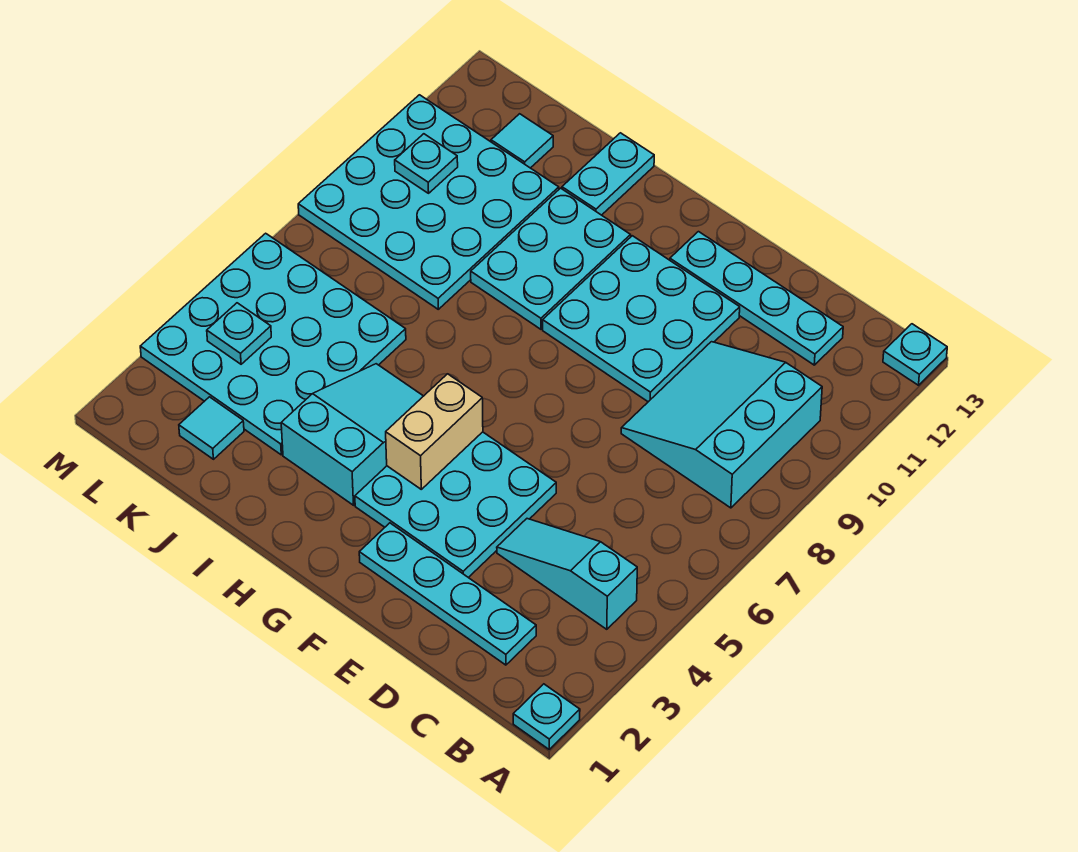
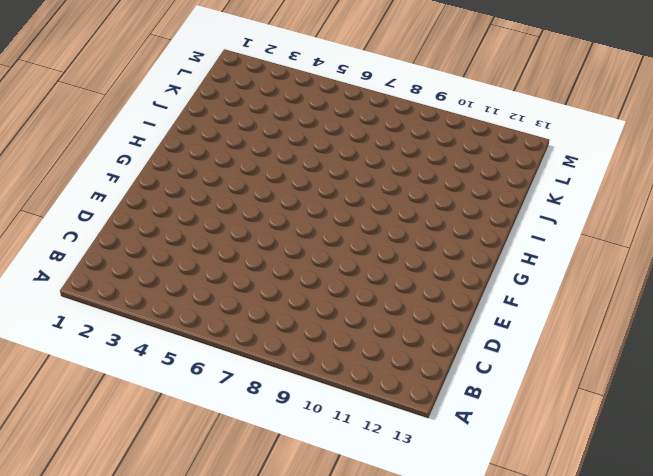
none -> cyan 1x1 plate [513,684,580,749]
none -> cyan 1x1 plate [883,324,947,385]
none -> cyan 1x3 slope [497,519,637,629]

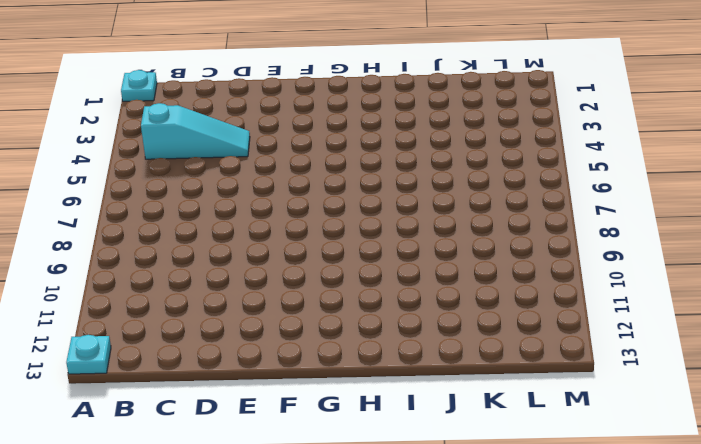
none -> cyan 3x3 slope [621,342,822,508]
none -> cyan 1x4 plate [359,523,536,665]
none -> cyan 1x4 plate [670,232,843,365]

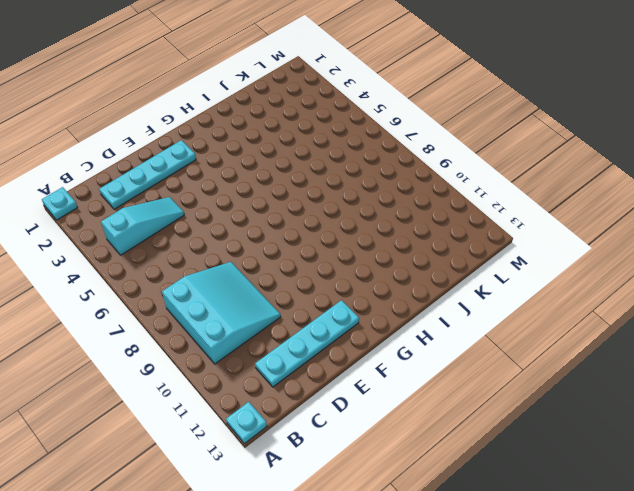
none -> cyan 3x3 plate [355,432,556,578]
none -> cyan 3x3 plate [543,236,740,402]
none -> cyan 2x3 slope [281,364,423,505]

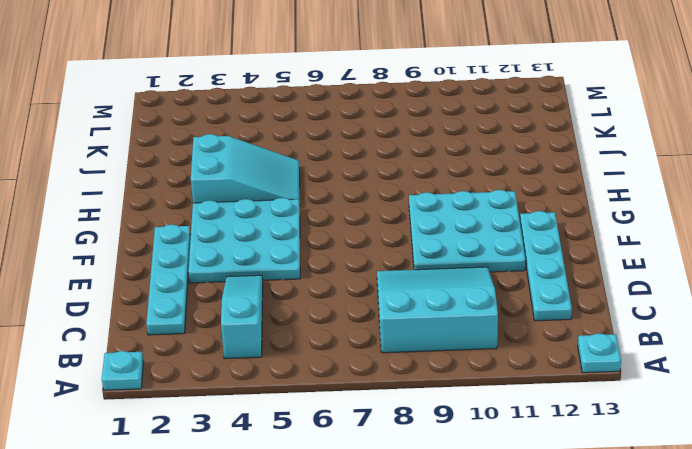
none -> cyan 2x3 plate [471,188,631,329]
none -> cyan 1x2 plate [562,133,654,215]
none -> cyan 4x4 plate [140,233,406,455]

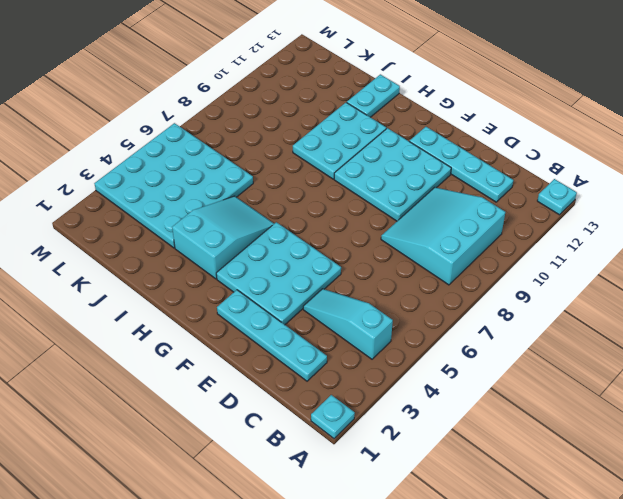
none -> cyan 4x4 plate [298,95,559,309]
none -> cyan 1x1 tile [179,397,244,459]
none -> cyan 1x1 tile [491,114,553,168]

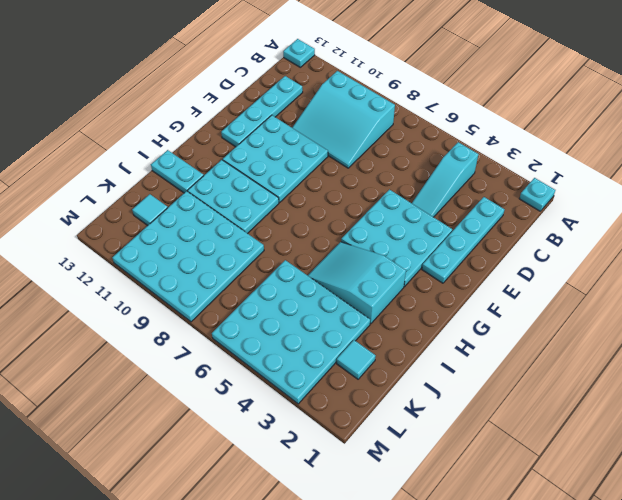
none -> tan 1x2 brick [386,374,483,489]
none -> cyan 1x1 plate [207,303,271,364]
none -> cyan 1x1 plate [395,134,458,193]

